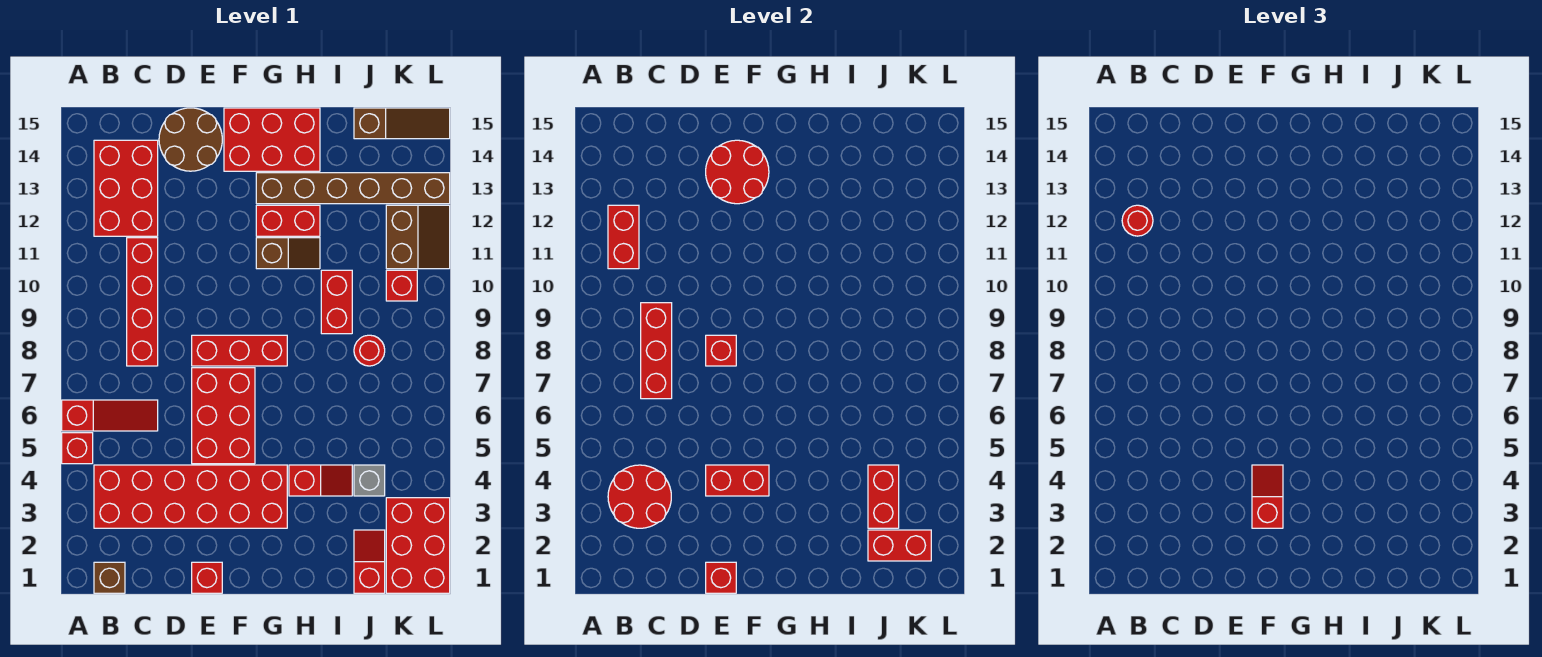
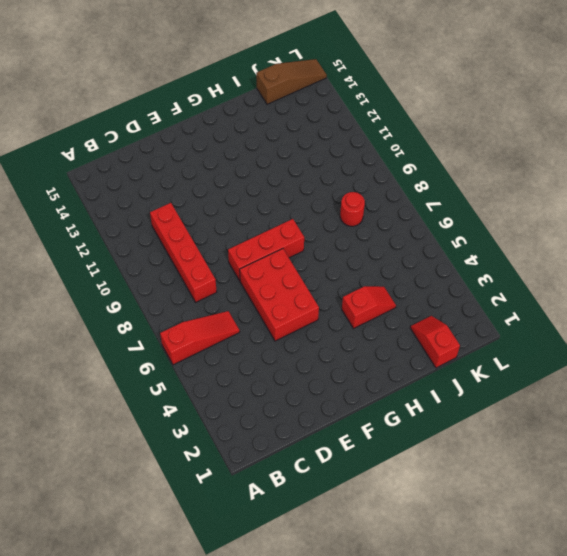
none -> red 1x1 brick [62,433,93,464]
none -> brown 1x1 brick [94,562,125,593]
none -> red 2x6 brick [94,465,287,528]
none -> red 2x3 brick [94,140,158,236]

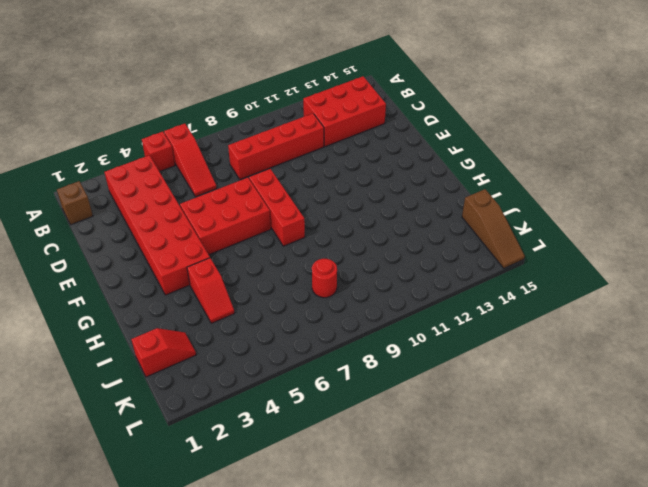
none -> brown 2x2 round brick [159,108,222,171]
none -> red 1x1 brick [192,562,222,593]
none -> red 2x3 brick [224,108,320,171]
none -> brown 1x2 slope [256,238,320,269]

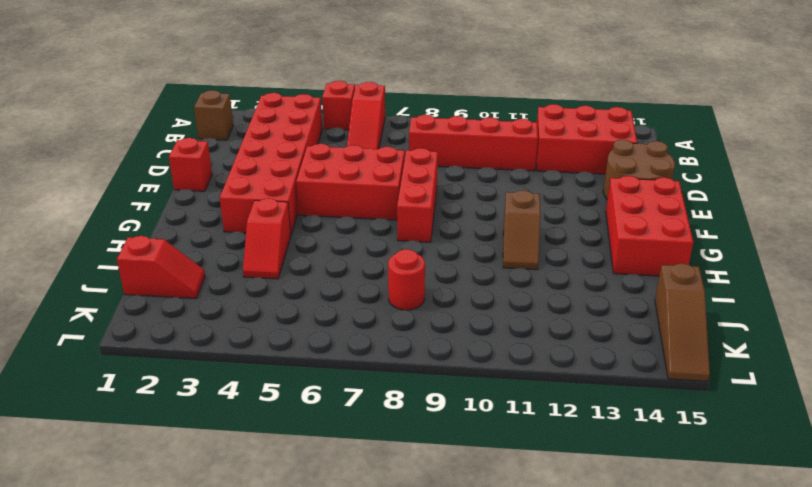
none -> red 1x2 brick [256,205,320,236]
none -> brown 1x6 brick [256,173,450,204]
none -> red 1x2 brick [321,270,352,334]
none -> grey 1x1 brick [354,465,385,496]

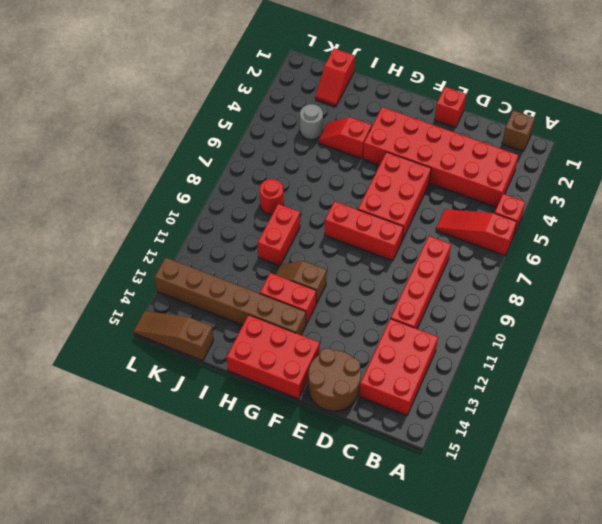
grey 1x1 round brick [300,104,323,140] -> grey 1x1 brick [354,465,385,496]
none -> red 2x3 brick [386,498,450,593]
none -> red 1x1 brick [386,270,417,301]
none -> brown 2x2 slope [386,205,450,269]
none -> red 2x2 round brick [608,465,671,528]

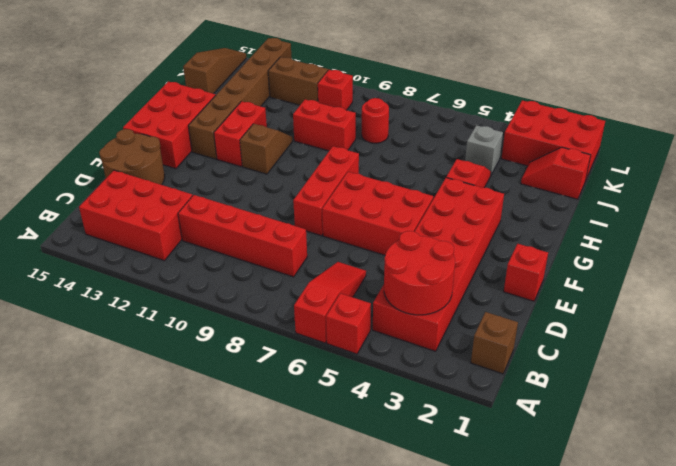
none -> red 1x2 brick [608,205,639,269]
none -> red 1x3 brick [641,303,672,399]
none -> red 1x1 brick [706,562,736,593]
none -> red 1x2 brick [706,465,769,496]

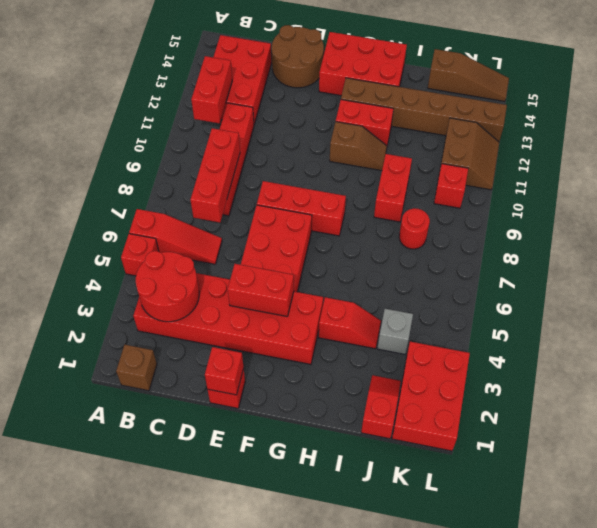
none -> red 1x1 brick [706,335,736,366]
none -> red 2x2 round brick [706,140,769,204]
none -> red 1x2 brick [868,530,931,561]
none -> red 1x2 brick [868,465,899,528]

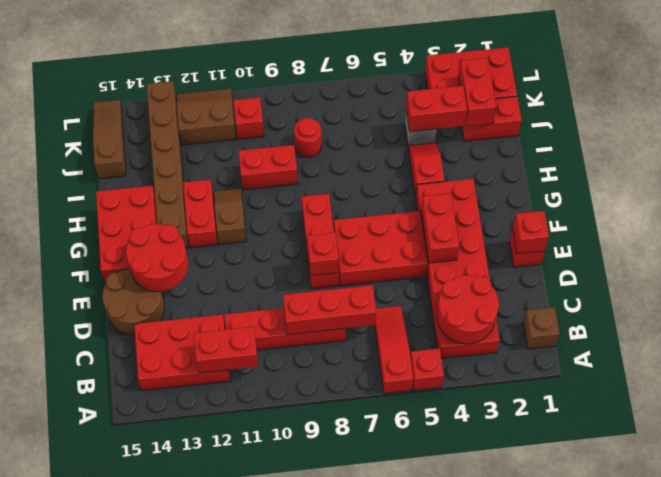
none -> red 1x1 round brick [1122,205,1153,236]
none -> red 1x2 slope [1252,465,1283,528]

